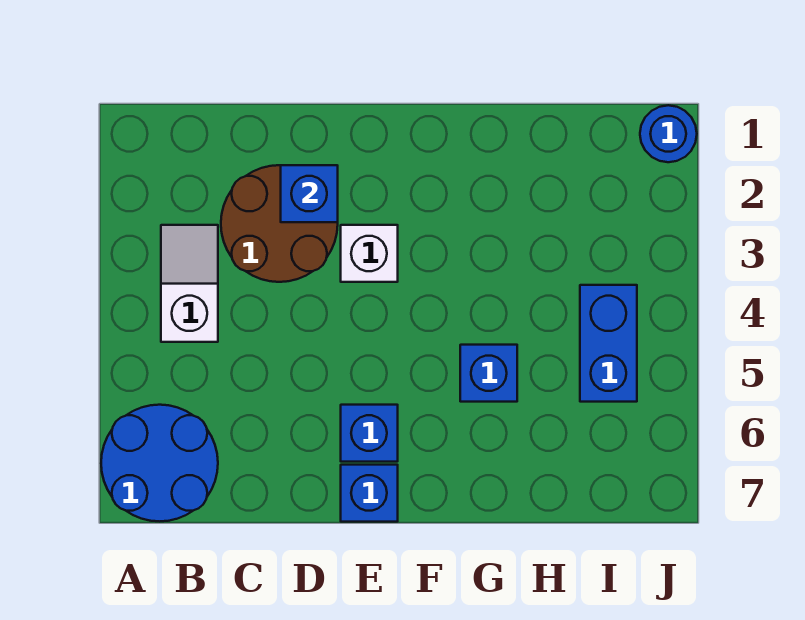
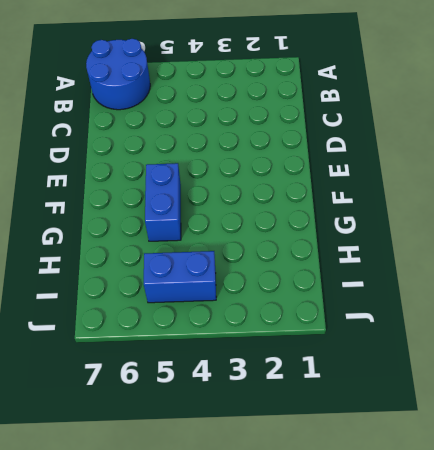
blue 1x2 brick [145,163,181,241] -> blue 1x1 brick [460,345,517,402]
none -> white 1x2 slope [161,225,218,342]
none -> brown 2x2 round brick [221,165,338,282]

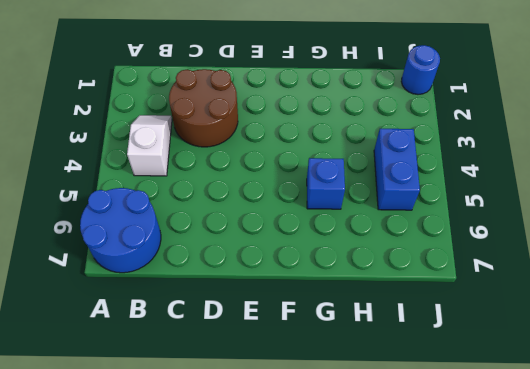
none -> white 1x1 brick [341,225,398,282]
none -> blue 1x1 brick [341,405,398,462]

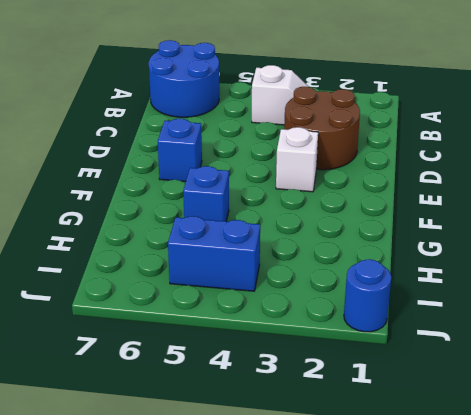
none -> blue 1x1 brick [341,465,398,522]
none -> blue 1x1 brick [281,165,338,222]

